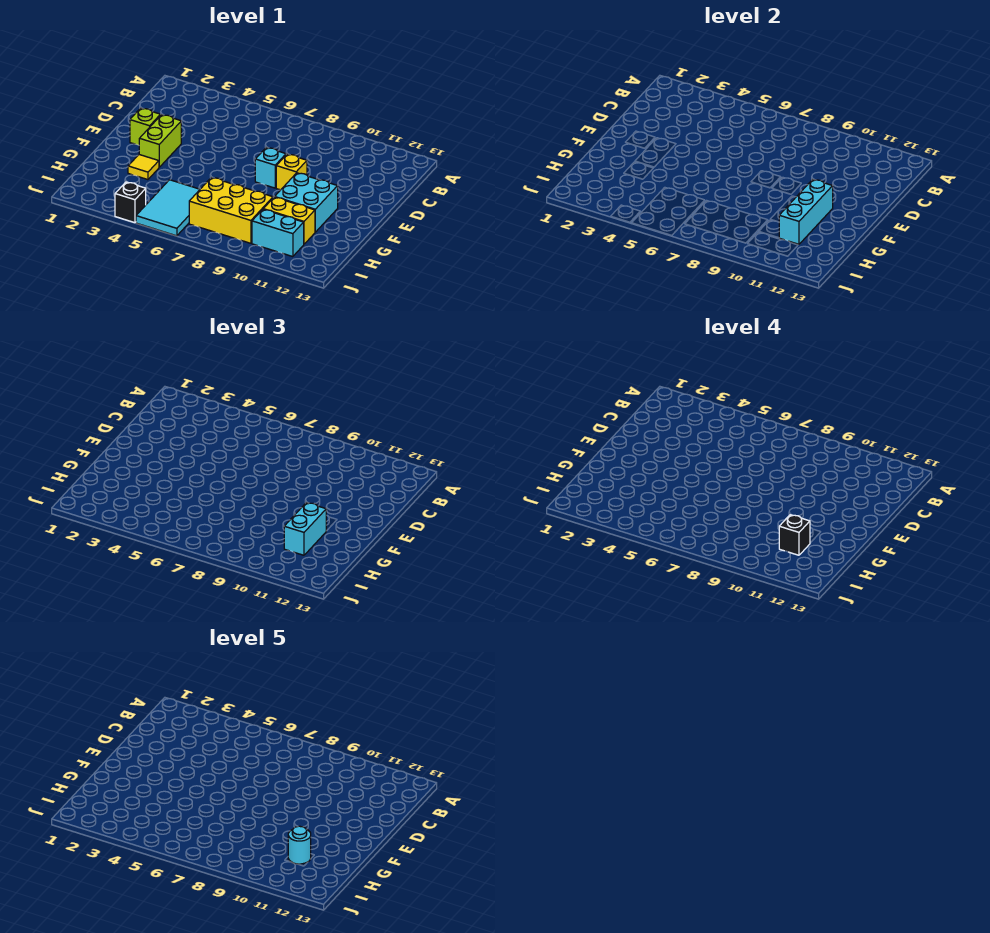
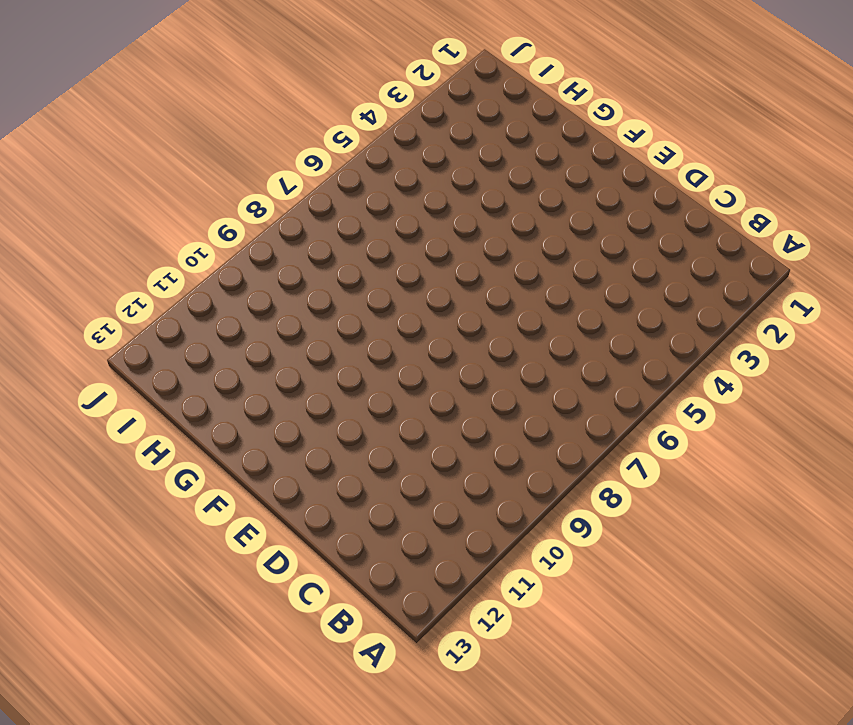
none -> lime 1x1 brick [130,108,161,145]
none -> lime 1x2 brick [139,115,181,167]
none -> cyan 1x1 brick [255,148,286,188]

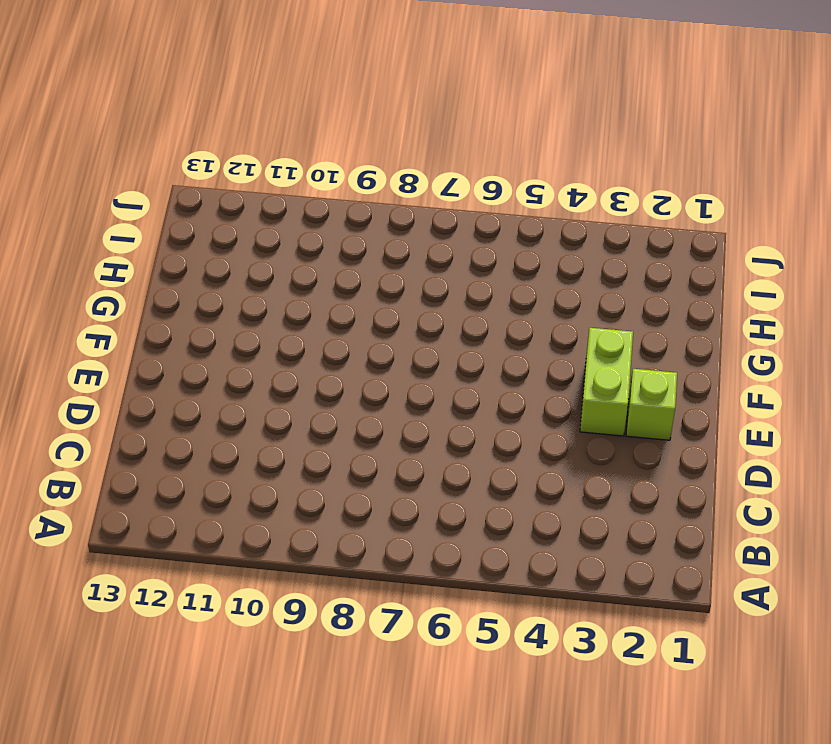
none -> cyan 1x1 brick [255,148,286,188]
none -> yellow 1x1 brick [276,154,307,190]
none -> cyan 2x2 brick [275,173,338,232]

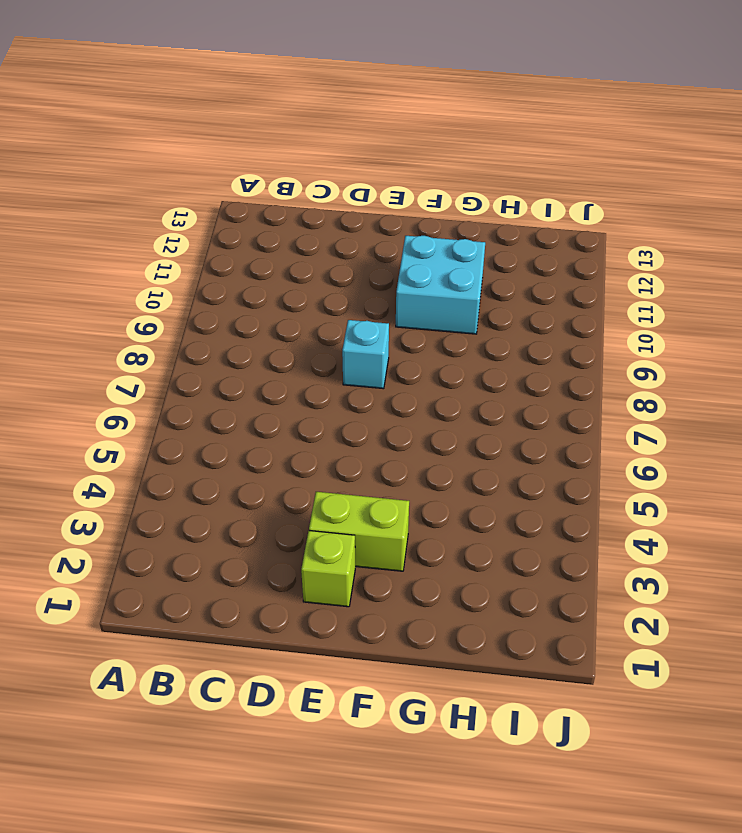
none -> yellow 1x1 brick [276,154,307,190]
none -> yellow 1x1 tile [128,155,159,180]
none -> cyan 2x3 tile [136,180,200,236]

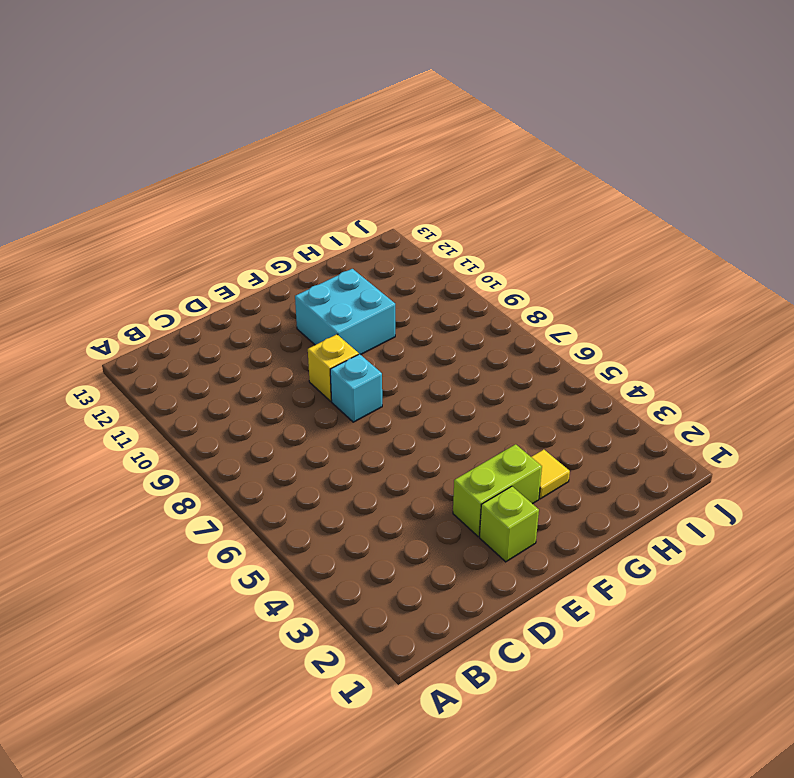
none -> cyan 2x3 tile [136,180,200,236]
none -> yellow 2x3 brick [189,178,273,243]
none -> yellow 1x2 brick [263,197,315,244]

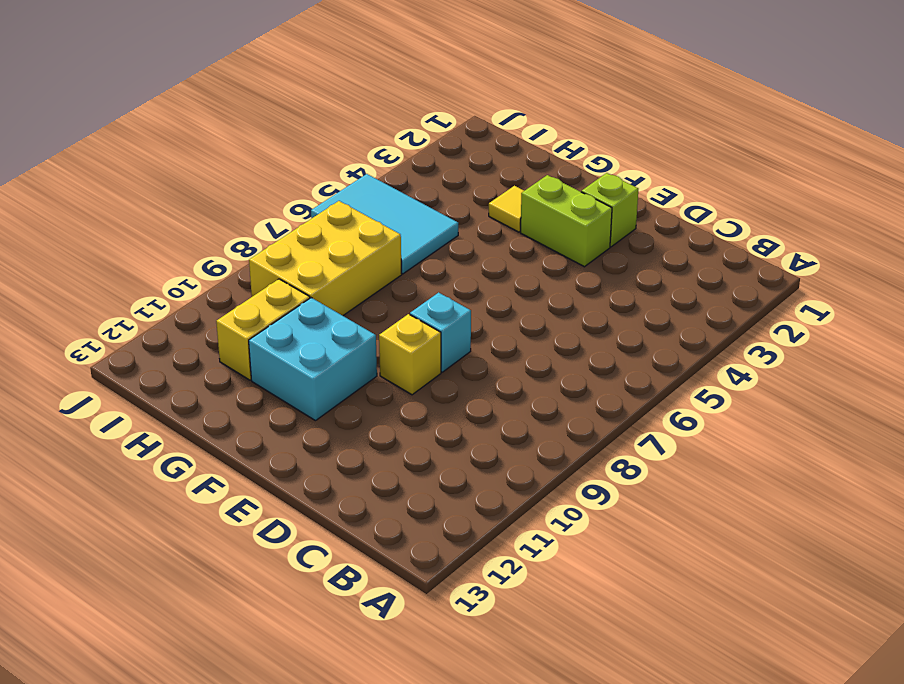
none -> cyan 1x2 brick [252,209,304,257]
none -> black 1x1 brick [115,182,146,223]
none -> cyan 1x3 brick [779,179,833,244]

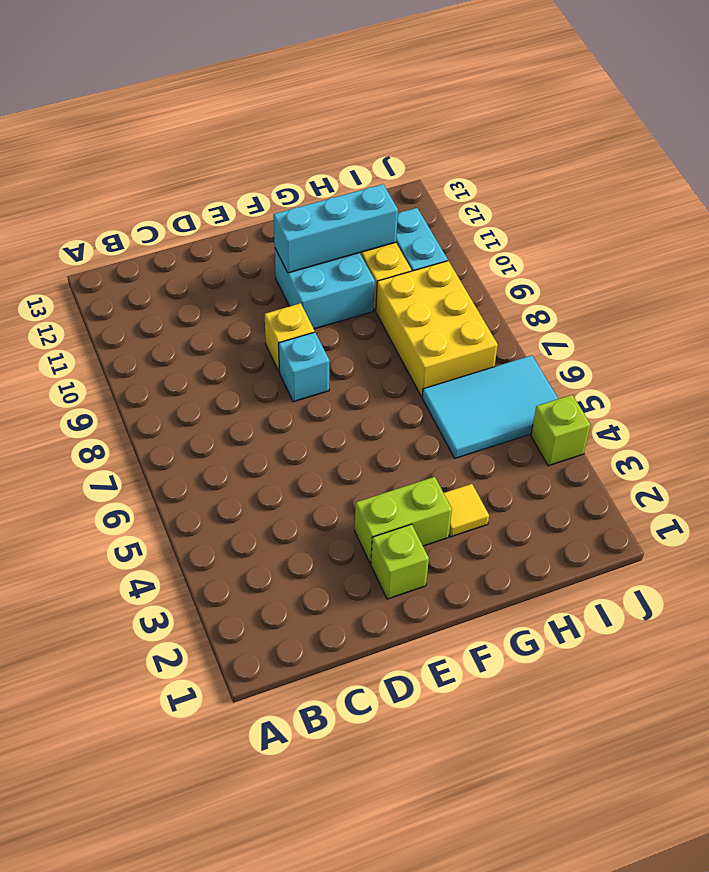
lime 1x1 brick [531,395,590,466] -> black 1x1 brick [115,182,146,223]
none -> cyan 1x2 brick [284,503,326,555]
none -> black 1x1 brick [779,515,810,555]
none -> cyan 1x1 round brick [288,826,311,864]

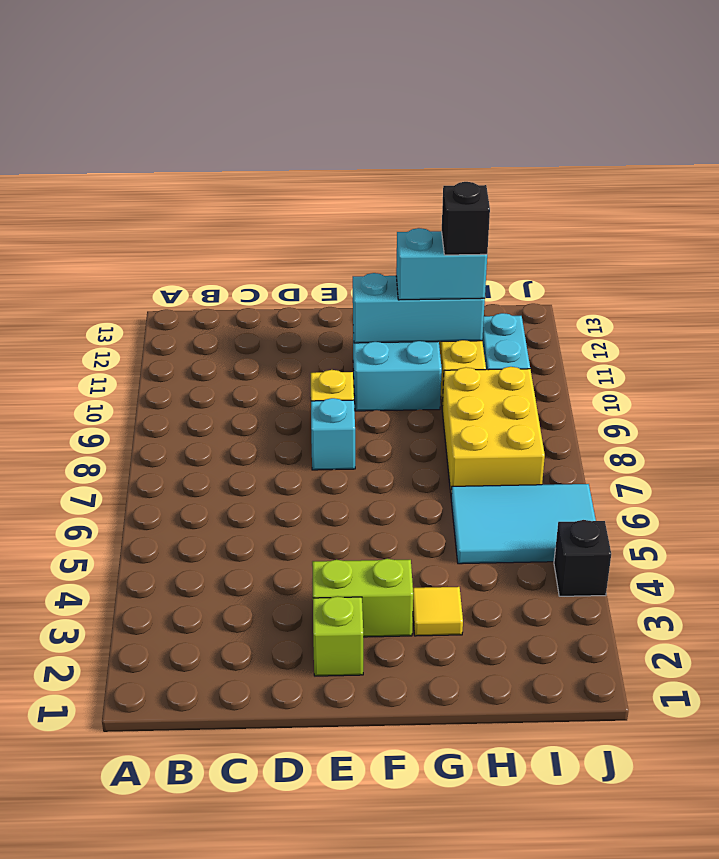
none -> cyan 1x1 round brick [288,826,311,864]

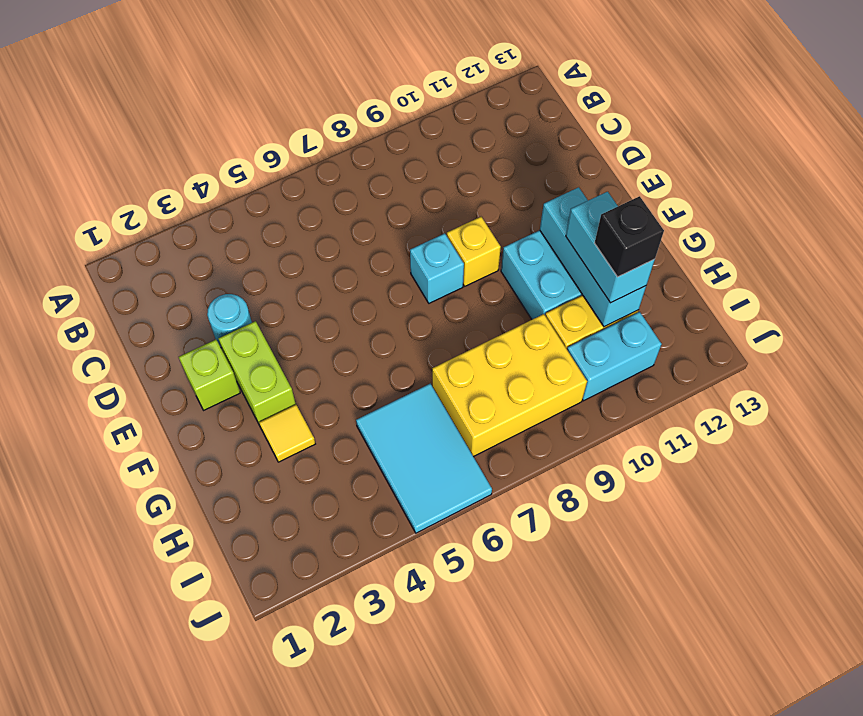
cyan 1x1 round brick [207,294,252,347] -> cyan 1x1 round brick moved to [288,826,311,864]
none -> black 1x1 brick [115,182,146,223]

